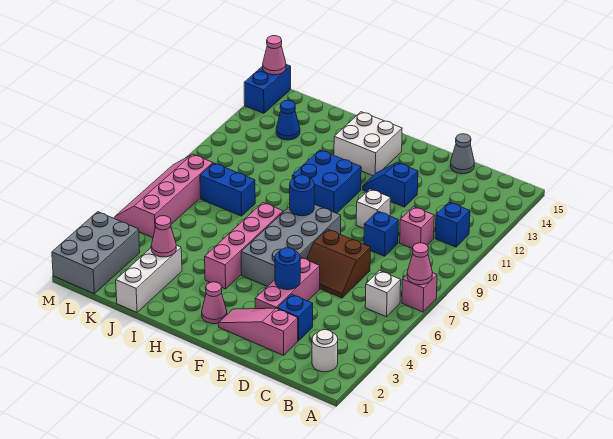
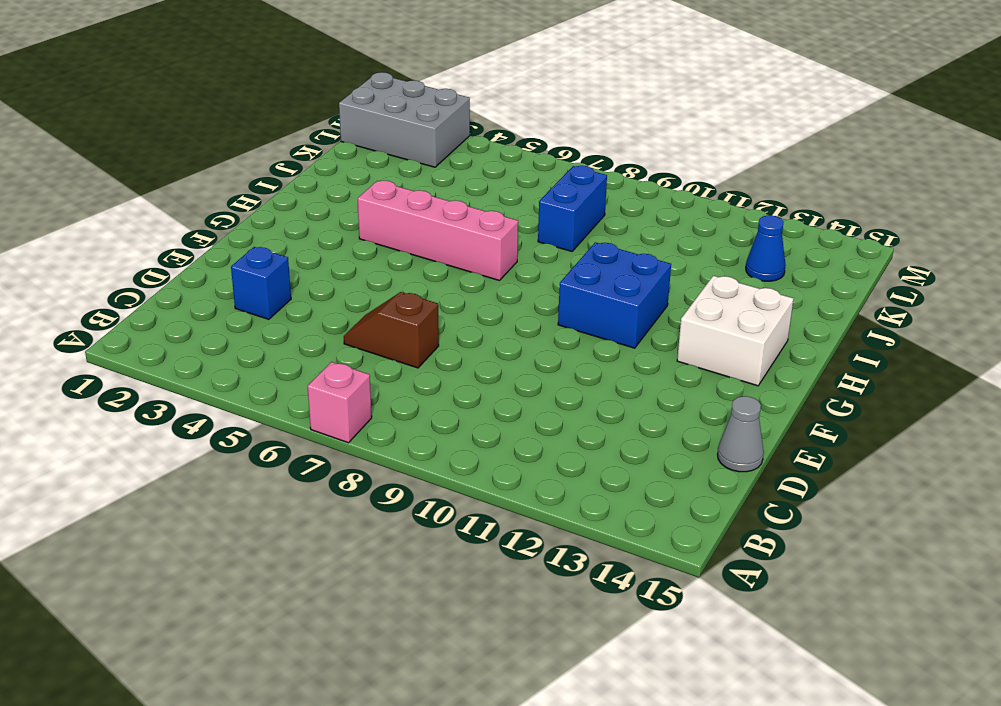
brown 1x2 slope [344,292,439,368] -> brown 2x2 slope [307,229,370,298]
none -> white 1x1 round brick [312,330,338,372]
none -> white 1x1 brick [365,271,401,317]
none -> blue 1x1 brick [435,202,470,247]

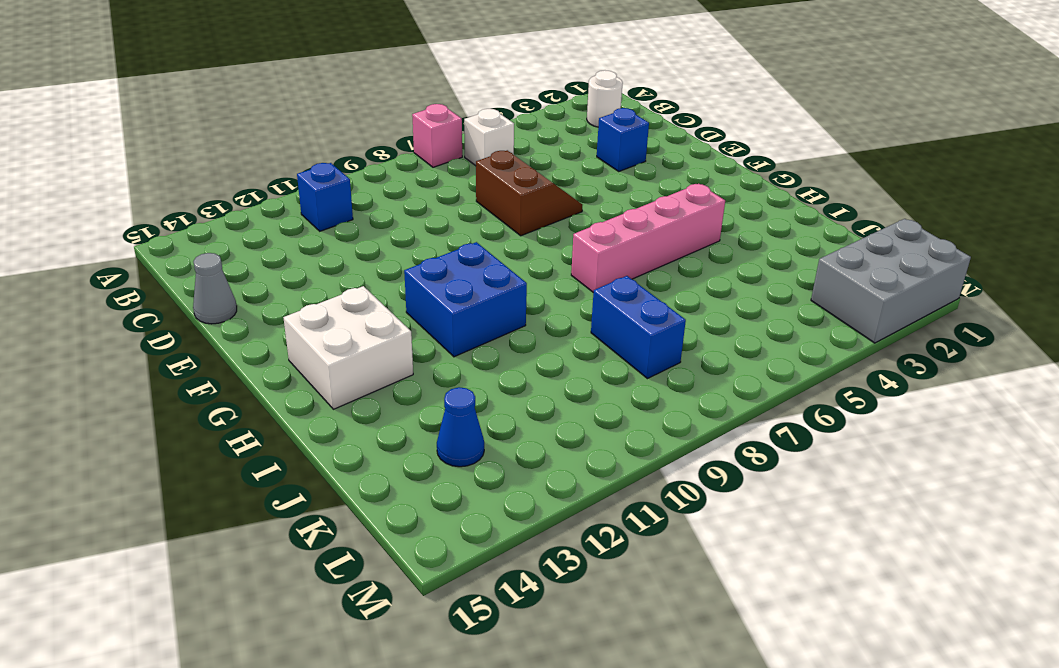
none -> pink 1x1 brick [400,207,434,249]
none -> pink 1x3 slope [218,308,298,355]
none -> blue 1x1 brick [364,211,398,256]

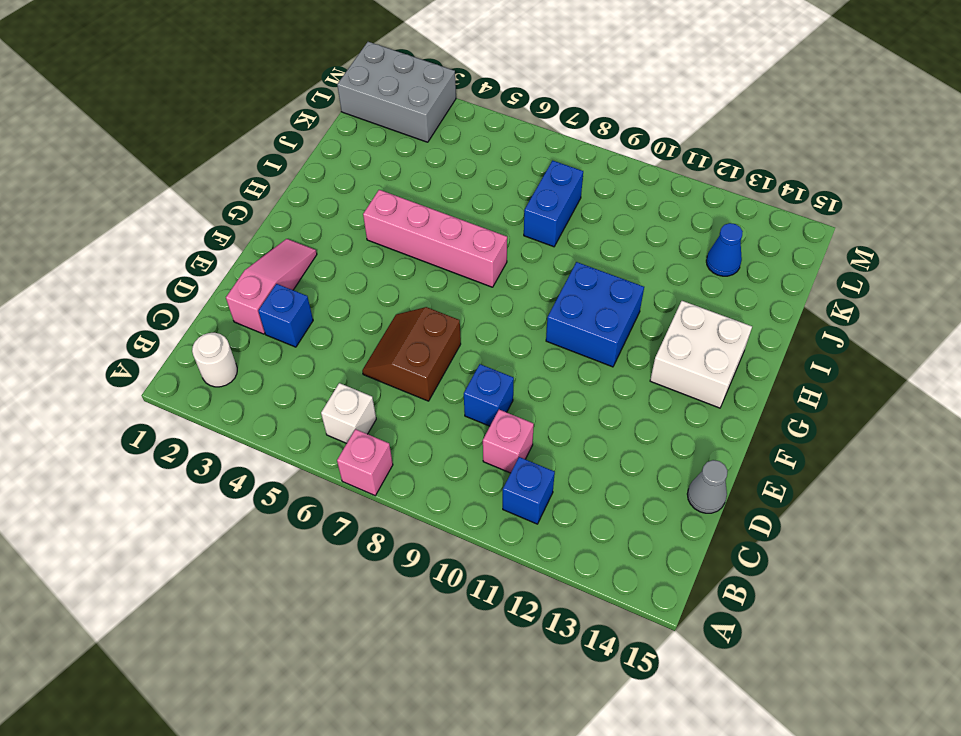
none -> pink 1x3 brick [255,258,320,309]
none -> white 1x1 brick [356,189,391,229]
none -> blue 1x2 slope [363,163,418,207]

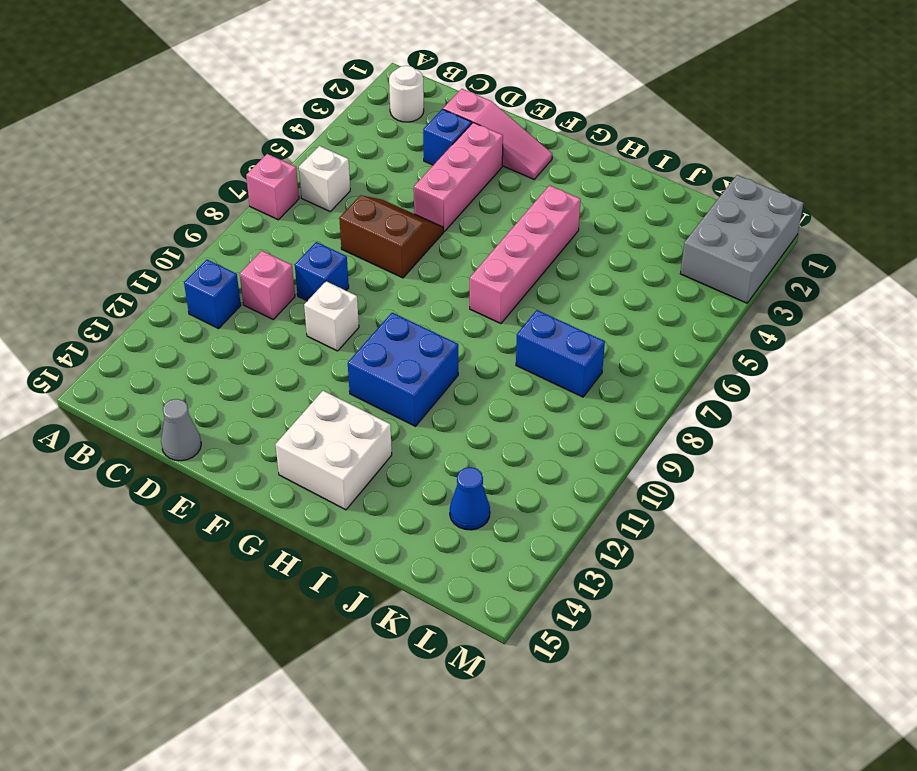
none -> blue 1x2 slope [363,163,418,207]
none -> grey 2x4 brick [241,204,341,287]
none -> pink 1x1 cone [202,282,227,324]

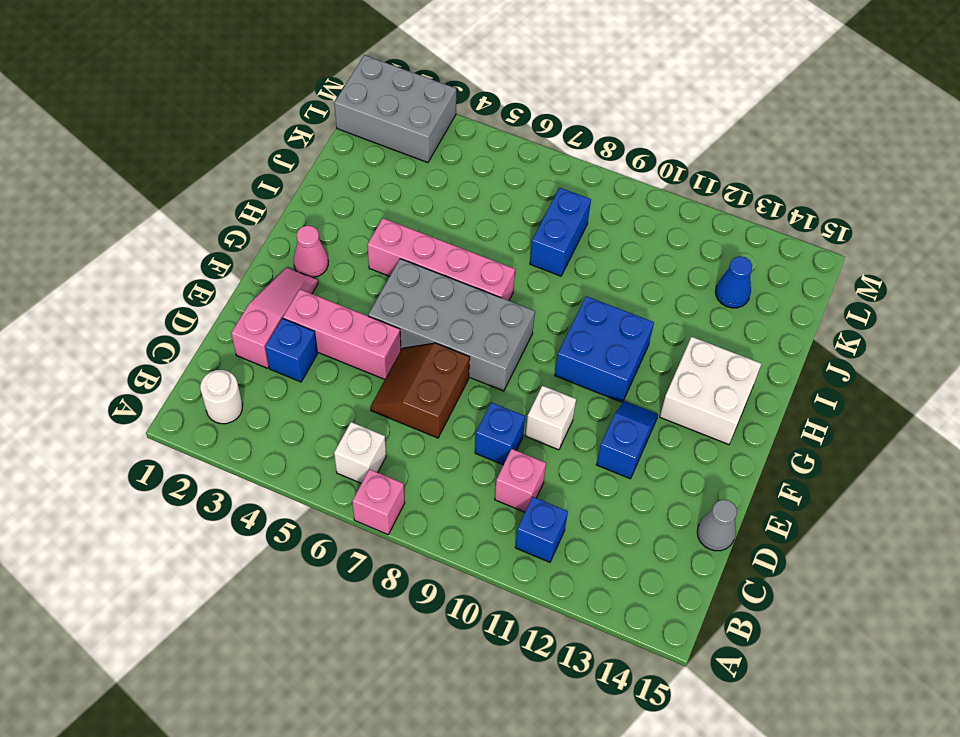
none -> white 1x3 brick [116,245,182,312]
none -> pink 2x4 slope [114,154,213,238]
none -> blue 1x2 brick [244,65,291,113]

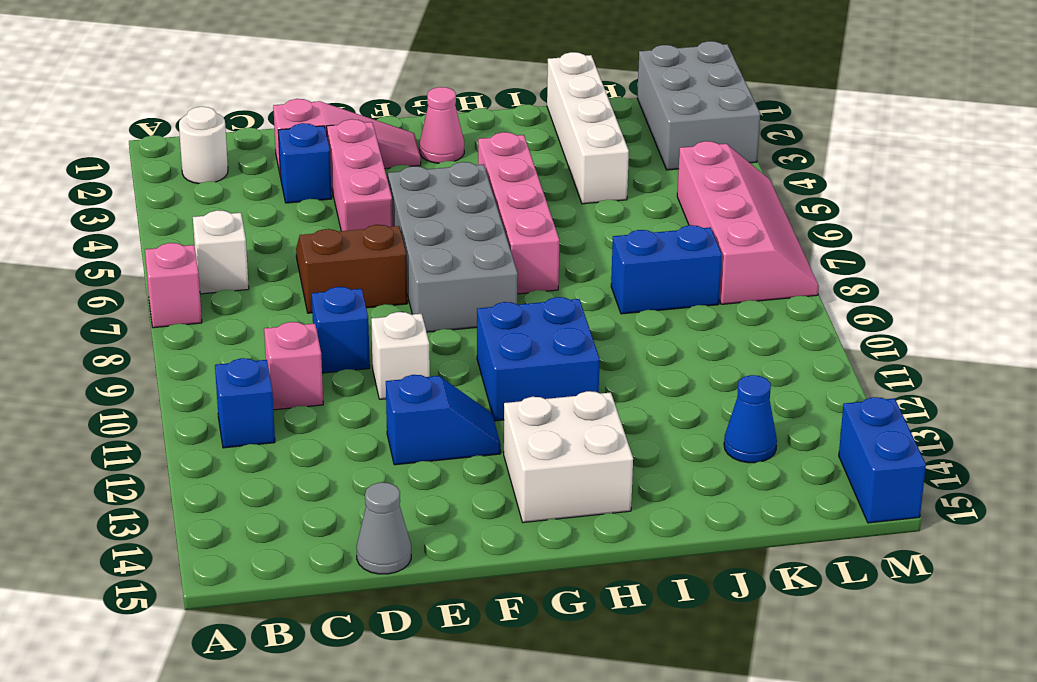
white 1x4 brick [547,52,629,204] -> white 1x3 brick [116,245,182,312]
none -> pink 1x1 cone [407,243,432,285]
none -> blue 1x1 round brick [275,248,300,290]
none -> blue 1x1 round brick [290,175,314,216]

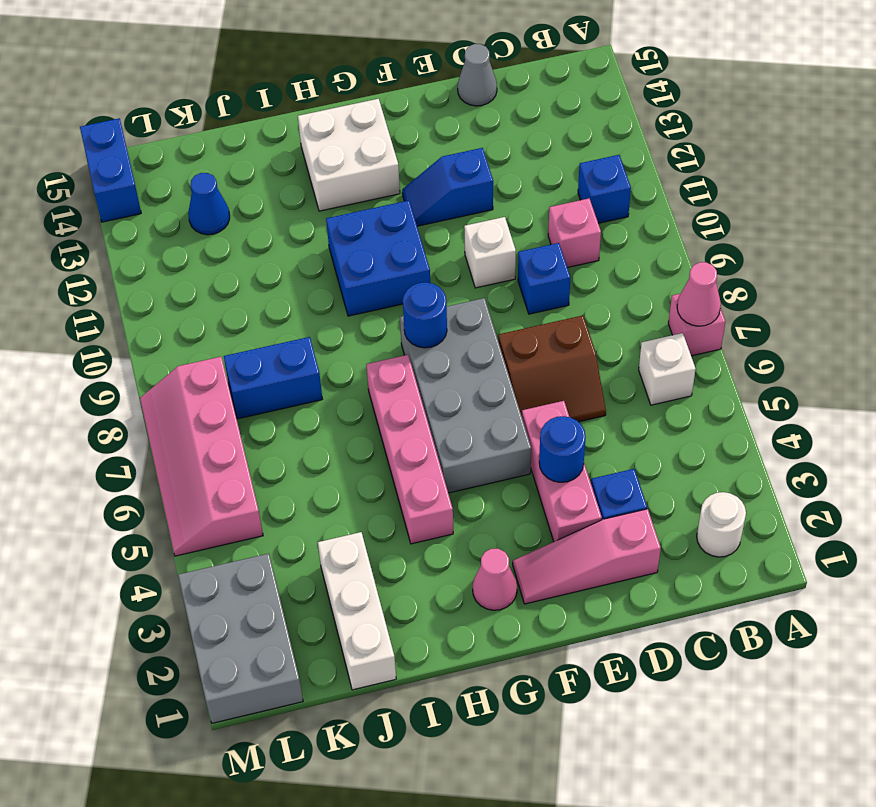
none -> pink 1x1 cone [151,216,176,257]
none -> pink 1x1 cone [263,36,286,75]

